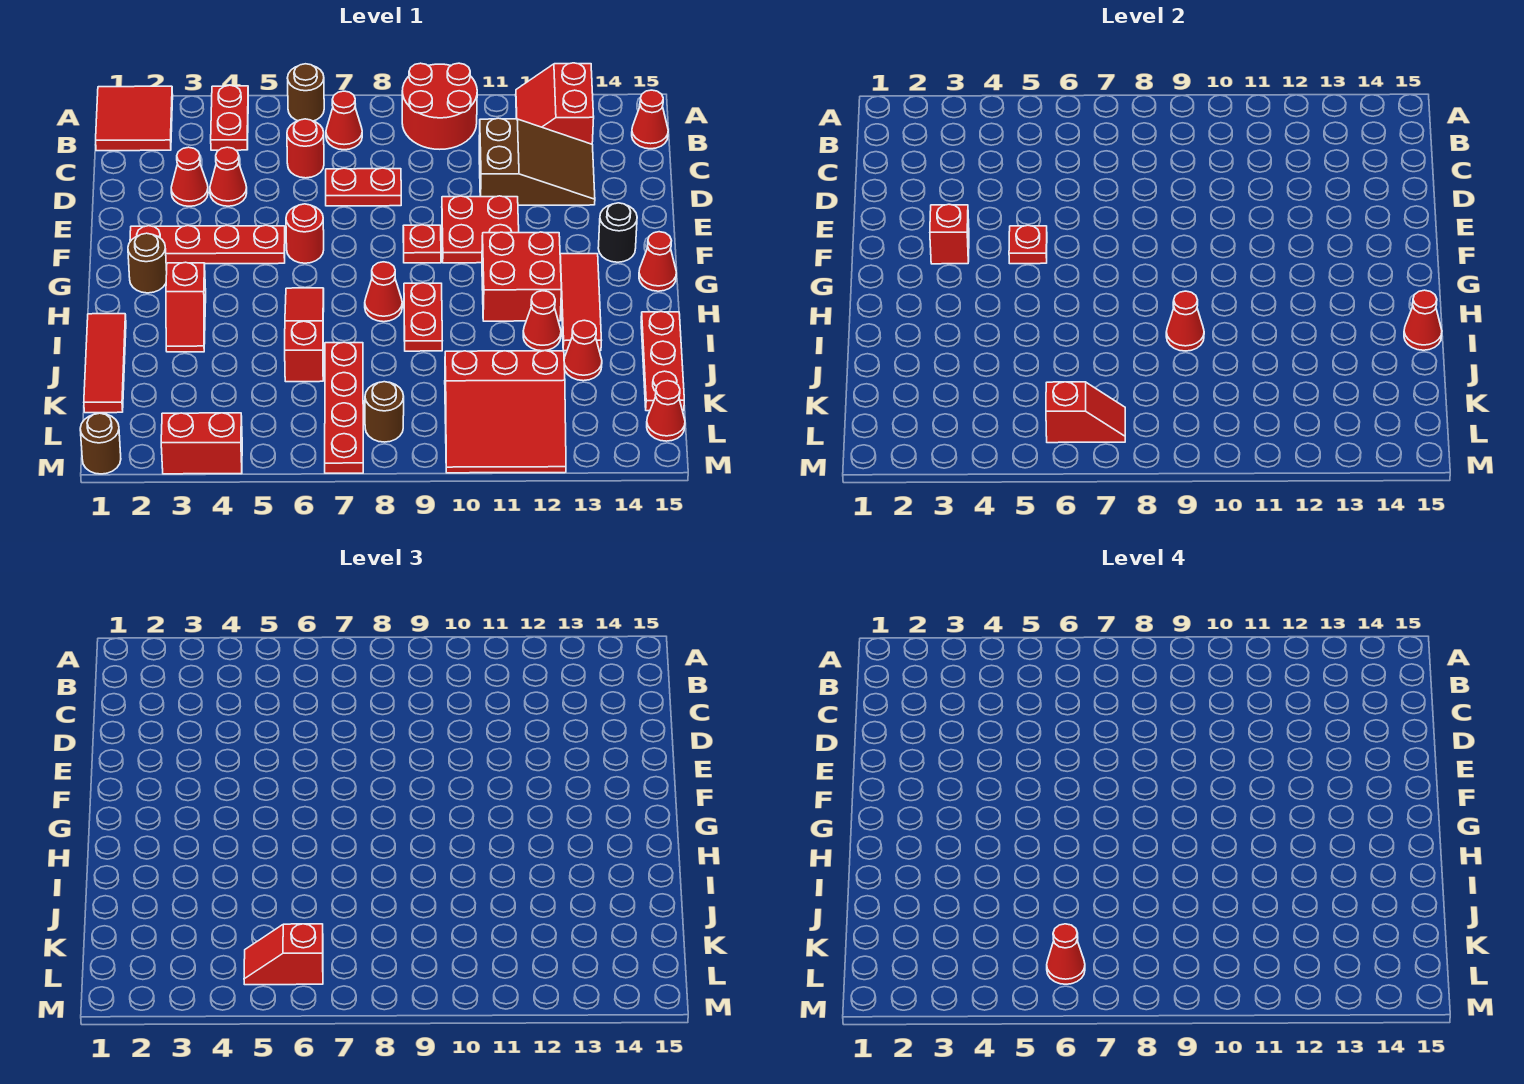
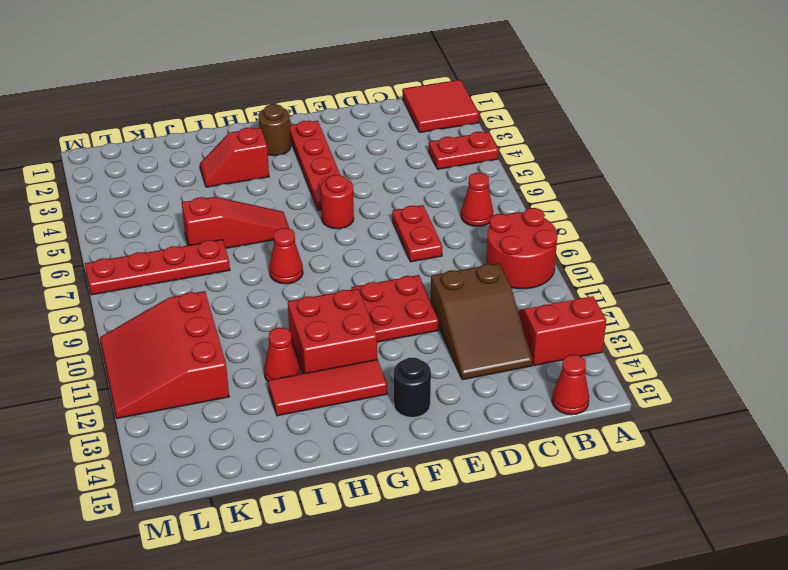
none -> brown 1x1 round brick [288,64,324,121]
none -> red 1x1 round brick [287,119,324,178]
none -> red 1x1 cone [171,147,208,206]
none -> red 1x1 cone [210,147,247,206]

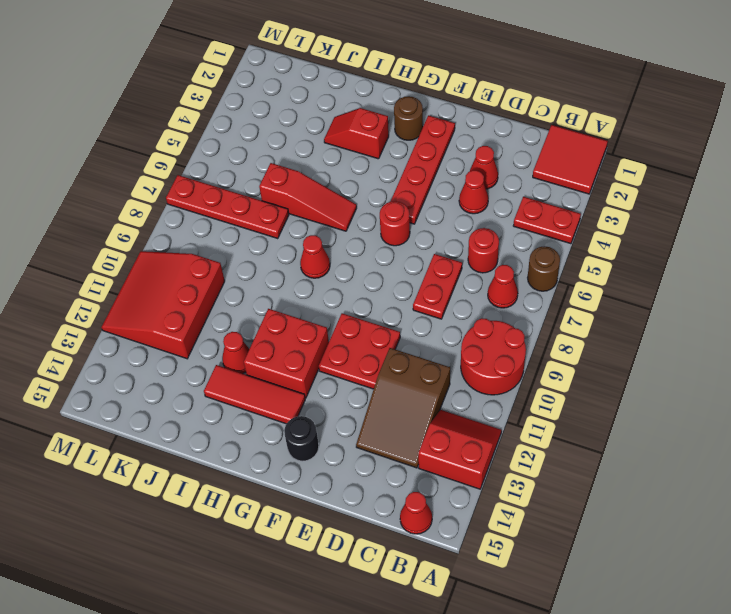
none -> red 1x1 plate [403,225,441,263]
none -> red 1x1 cone [639,232,676,291]
none -> red 1x2 plate [404,283,442,351]
none -> red 1x3 tile [84,314,126,413]

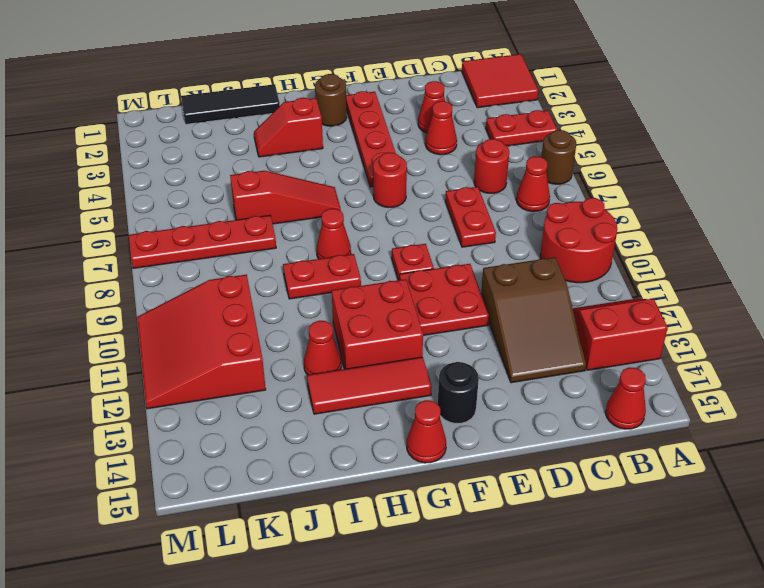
black 1x3 tile [181,84,280,124] -> red 1x3 tile [84,314,126,413]
none -> red 1x3 plate [641,312,684,411]
none -> red 1x1 cone [564,320,602,381]
none -> brown 1x1 round brick [365,382,404,442]
none -> red 1x1 cone [647,381,685,441]

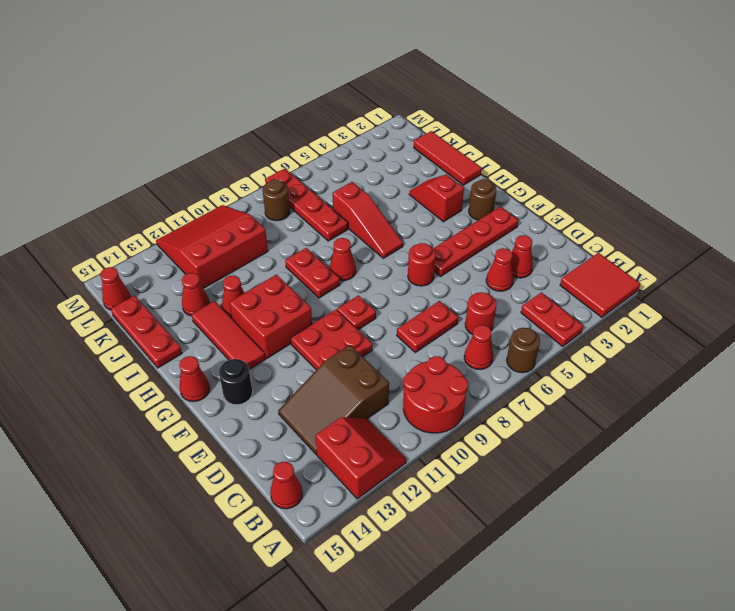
none -> brown 1x1 round brick [80,413,121,474]
none -> red 1x2 brick [161,413,242,474]
none -> red 1x1 brick [930,204,969,264]
none -> red 1x1 plate [1009,225,1047,264]

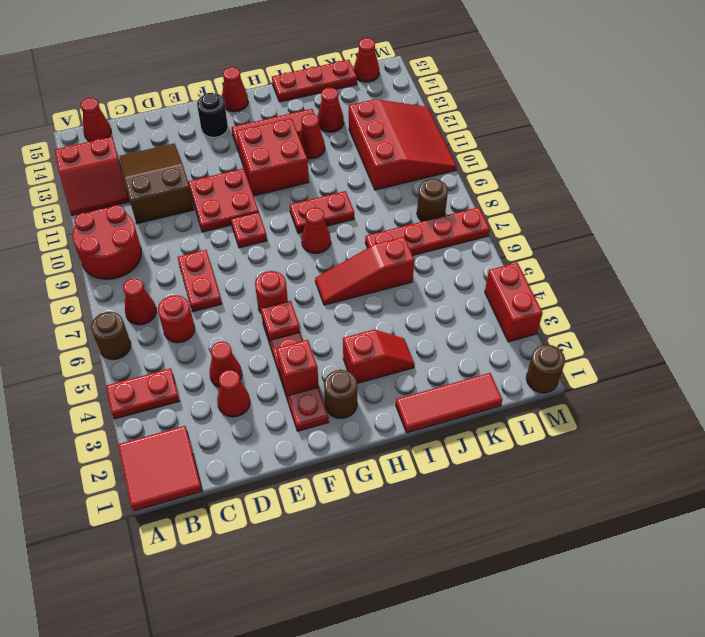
none -> red 1x1 cone [1166,291,1204,351]
none -> red 1x1 cone [1404,290,1442,350]
none -> red 1x2 slope [1046,382,1125,443]
none -> red 1x2 slope [244,924,323,985]

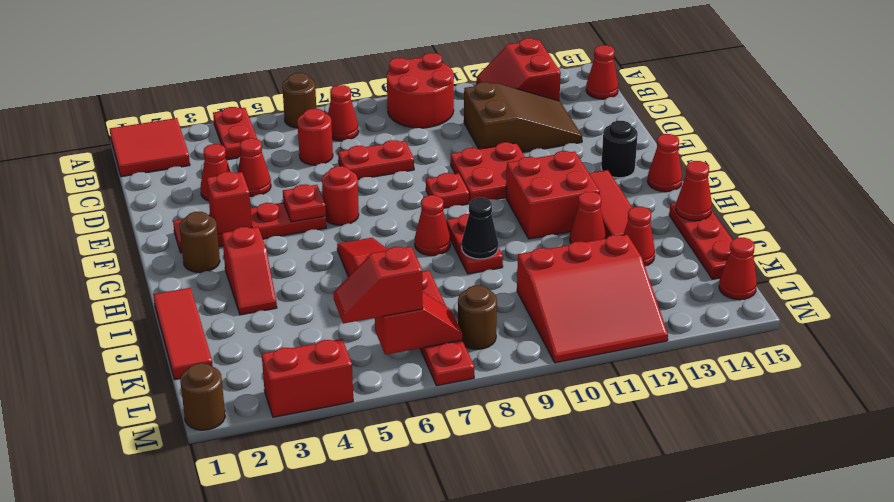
black 1x1 cone [462,198,498,259] -> red 1x1 cone [1166,291,1204,351]
none -> red 1x1 cone [1047,924,1085,984]

